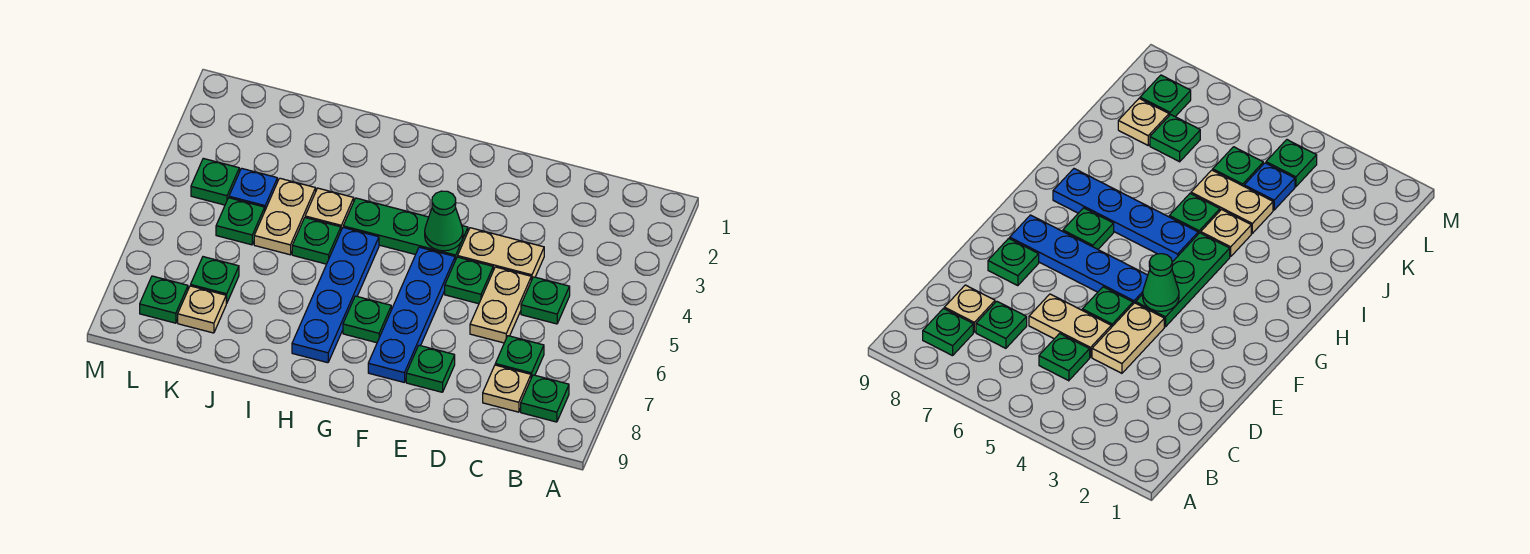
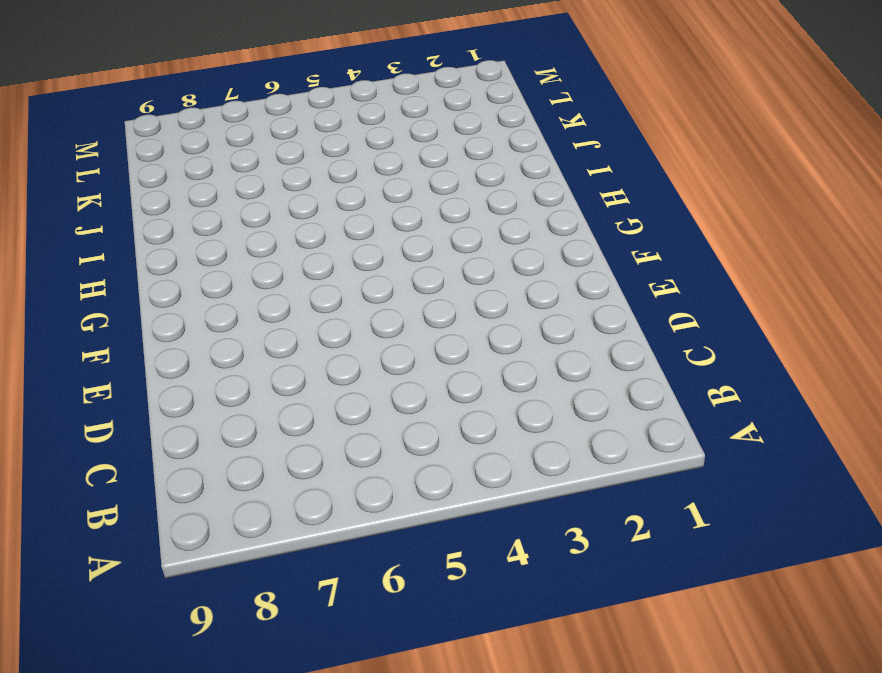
none -> green 1x1 plate [521,375,569,422]
none -> green 1x1 plate [521,277,570,324]
none -> green 1x1 plate [495,336,544,378]

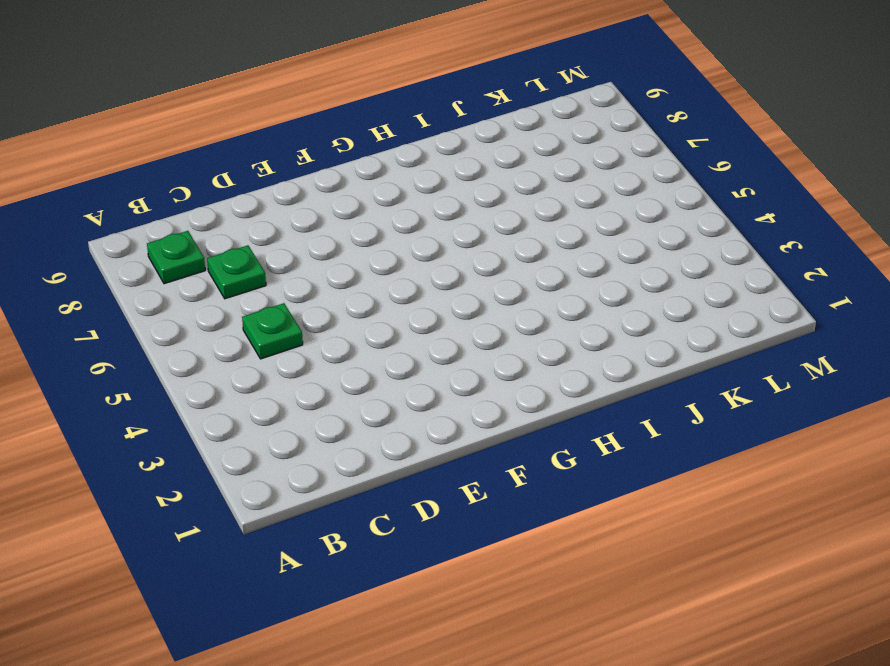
none -> tan 1x1 plate [483,365,531,412]
none -> tan 1x2 plate [458,228,544,280]
none -> tan 1x2 plate [470,267,531,343]

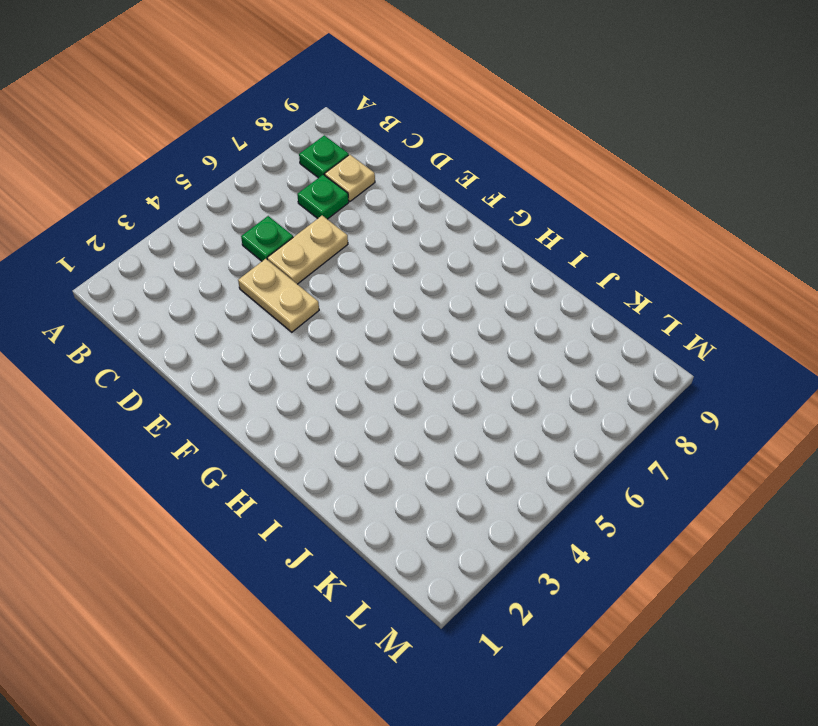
none -> green 1x1 plate [445,257,493,304]
none -> green 1x1 plate [406,345,455,392]
none -> green 1x3 plate [343,198,468,260]

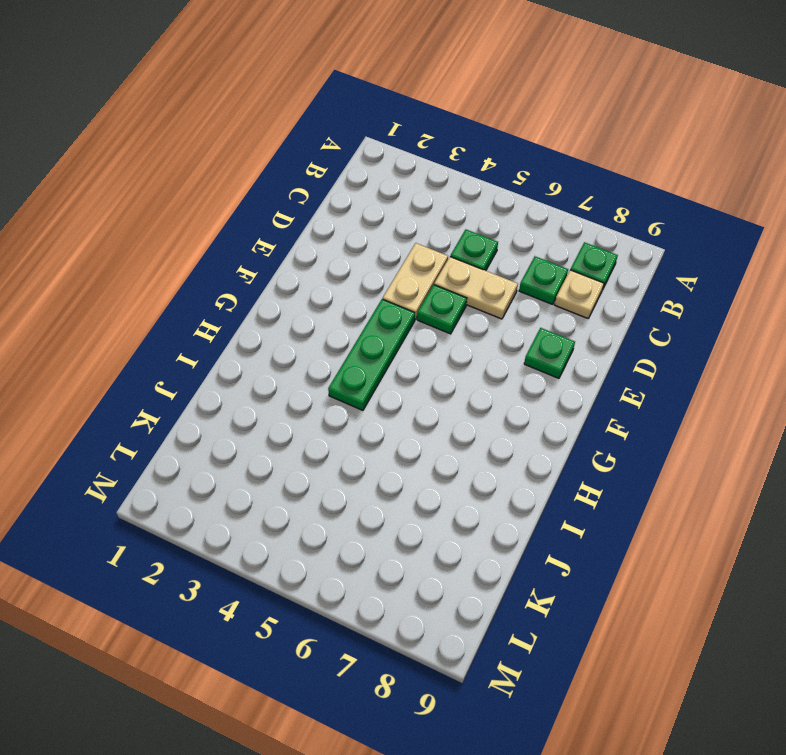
none -> blue 1x4 plate [368,247,455,382]
none -> green 1x1 plate [343,296,391,343]
none -> blue 1x4 plate [292,228,379,363]

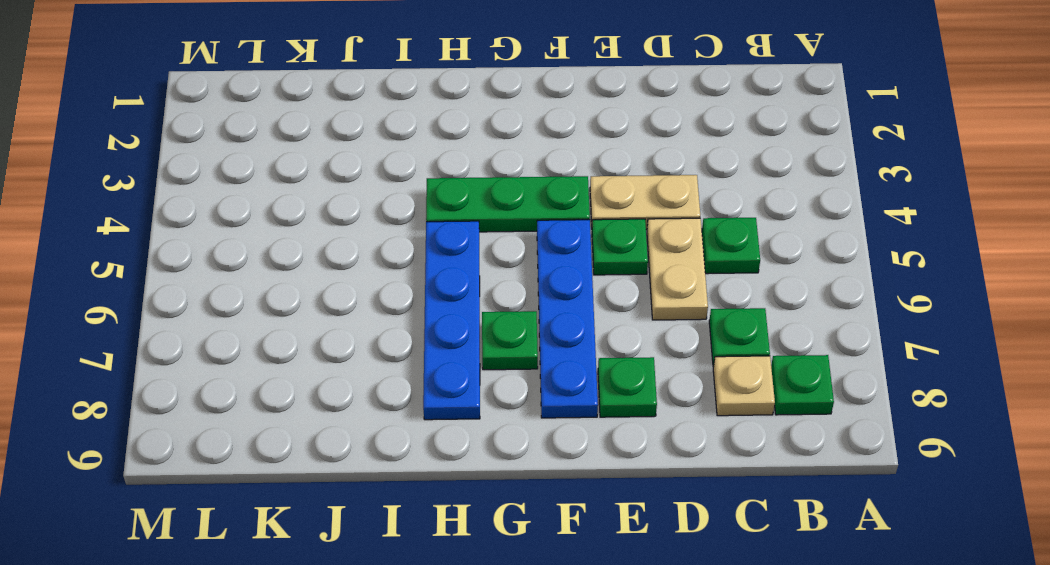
none -> tan 1x1 plate [305,188,354,230]
none -> green 1x1 plate [292,218,341,264]
none -> tan 1x2 plate [254,178,316,255]

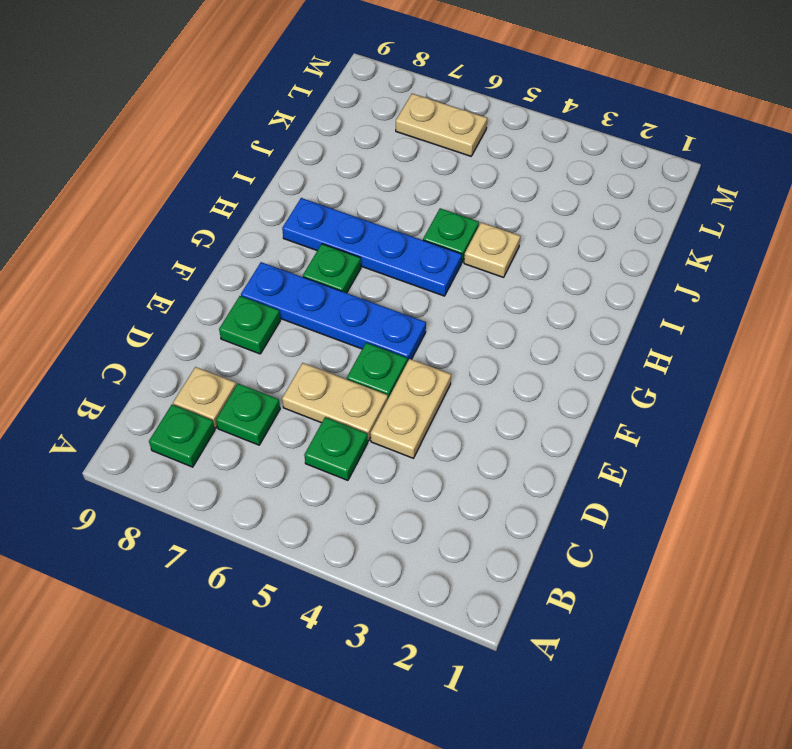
tan 1x2 plate [396,94,487,156] -> tan 1x2 plate moved to [254,178,316,255]
none -> green 1x3 plate [343,198,468,260]
none -> blue 1x1 plate [229,168,277,209]
none -> green 1x1 plate [216,198,265,245]

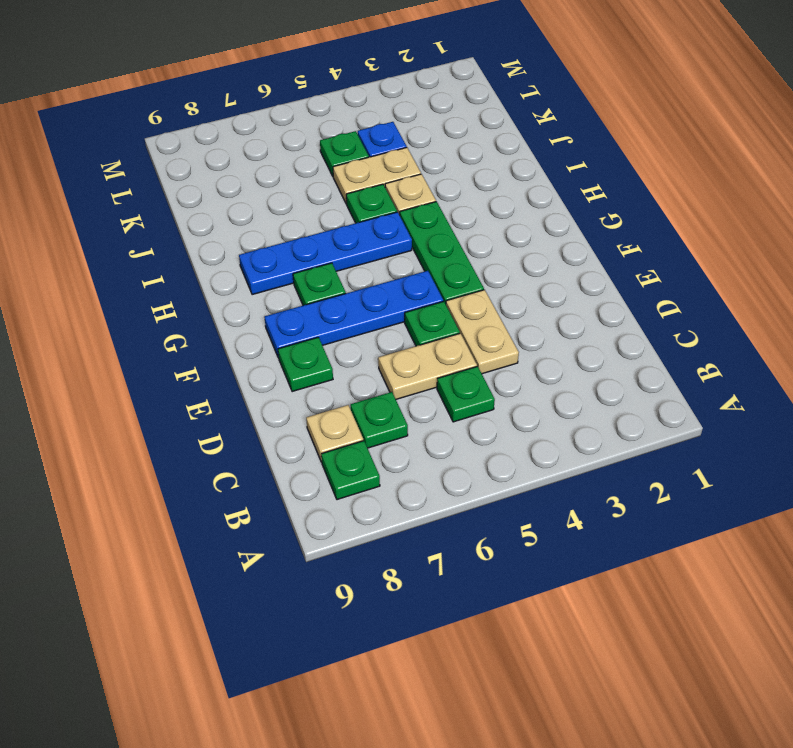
none -> green 1x1 plate [191,257,239,303]
none -> tan 1x1 plate [178,286,227,333]
none -> green 1x1 plate [191,158,239,205]

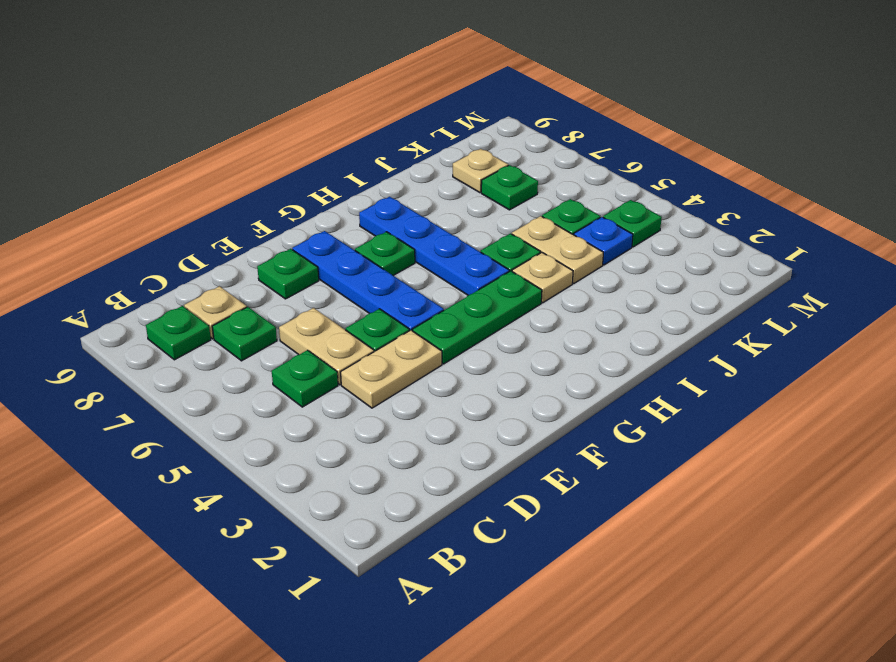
none -> green 1x1 plate [140,276,188,323]
none -> green 1x1 cone [425,191,463,251]

